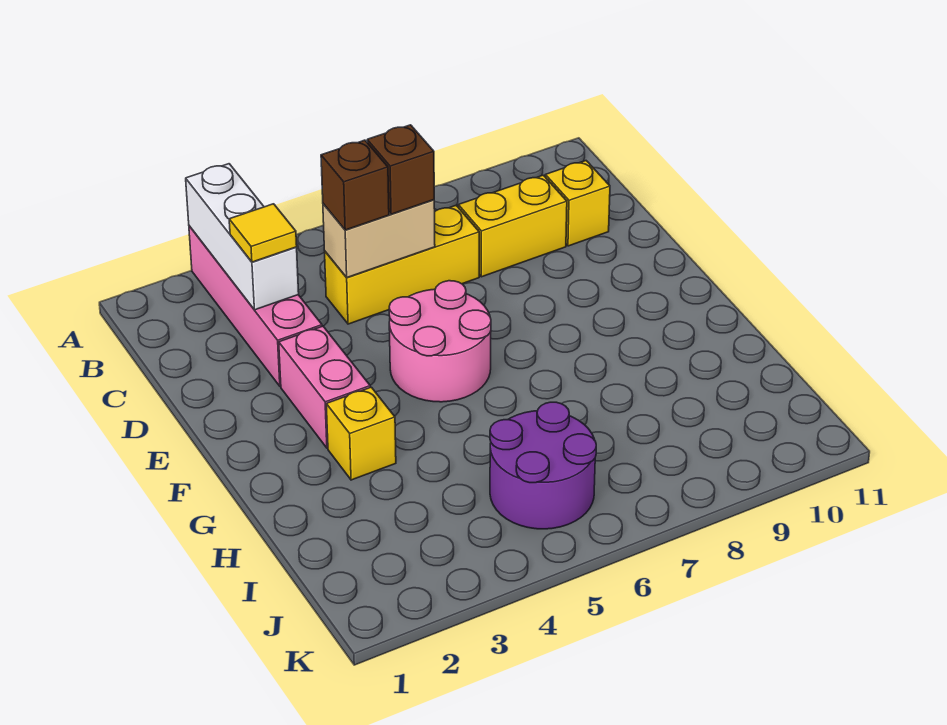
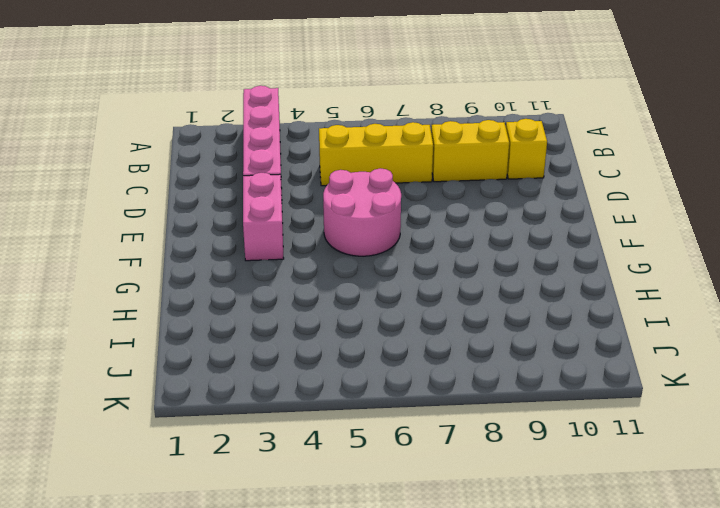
none -> yellow 1x1 brick [326,387,396,480]
none -> purple 2x2 round brick [490,402,596,529]
none -> white 1x3 brick [186,164,299,310]

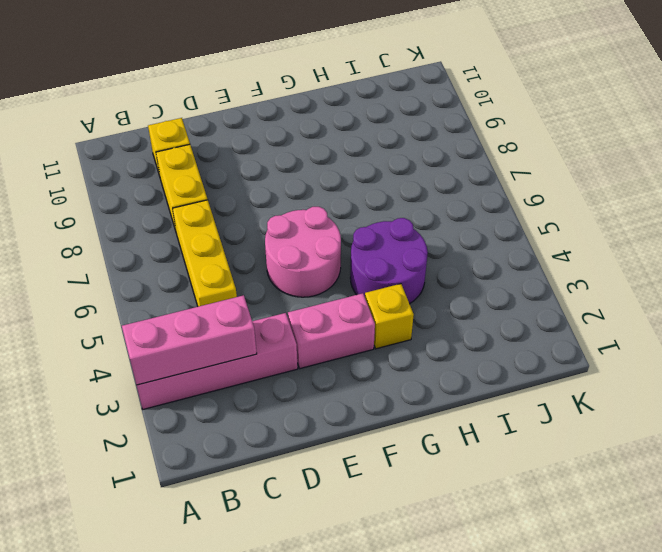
pink 1x3 brick [122,295,257,385] -> white 1x3 brick [186,164,299,310]
purple 2x2 round brick [350,218,428,304] -> purple 2x2 round brick moved to [490,402,596,529]
none -> tan 1x2 brick [323,200,435,277]
none -> yellow 1x1 tile [229,204,297,262]
none -> brown 1x1 brick [321,140,389,230]

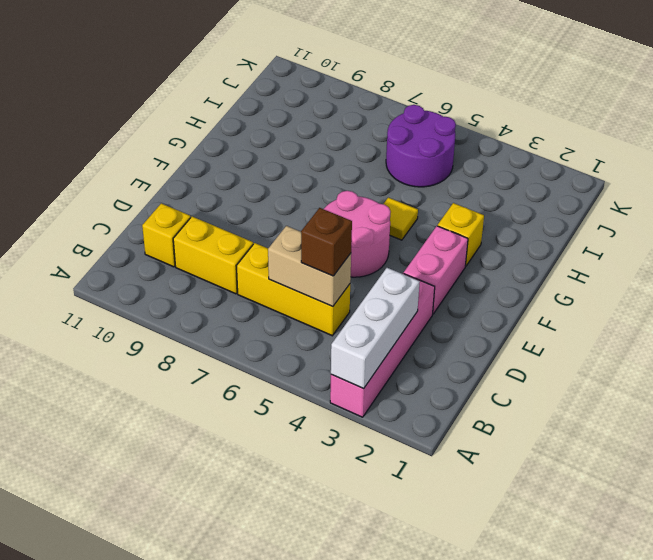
yellow 1x1 tile [384,198,418,240] -> yellow 1x1 tile moved to [229,204,297,262]
none -> brown 1x1 brick [367,125,434,214]

